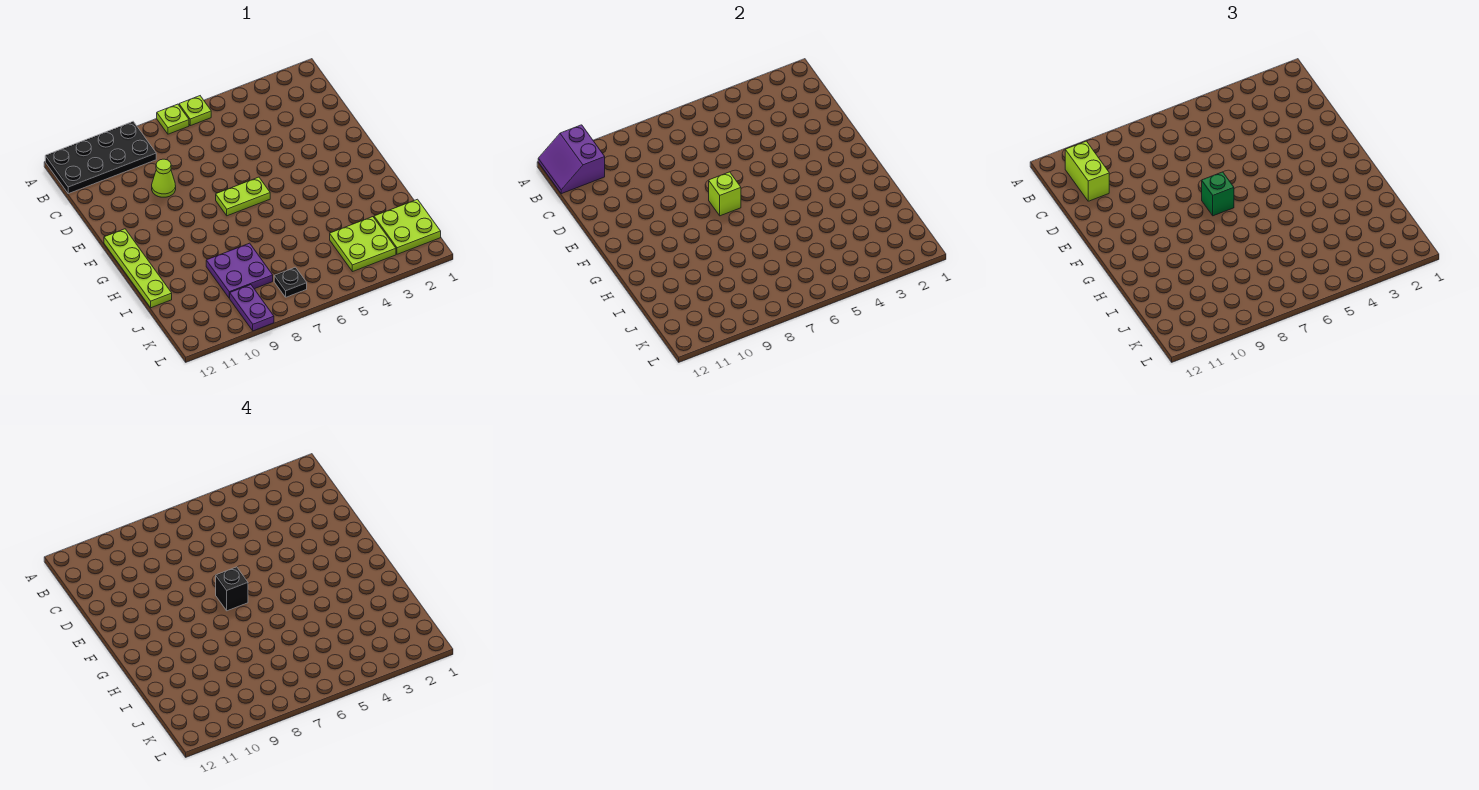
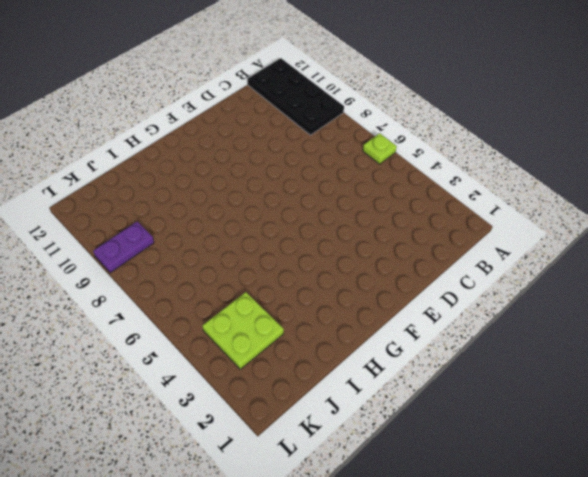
none -> lime 1x1 plate [157,104,189,134]
none -> lime 1x1 cone [152,159,176,197]
none -> lime 1x2 plate [216,177,270,216]

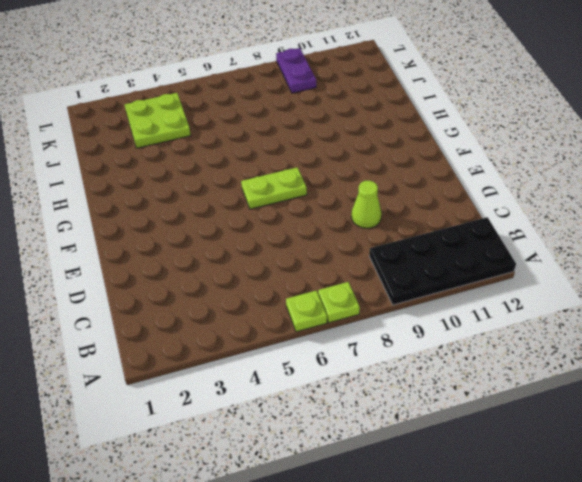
none -> lime 1x4 plate [104,229,172,308]
none -> purple 2x2 plate [206,243,273,298]
none -> lime 2x2 plate [374,199,441,254]

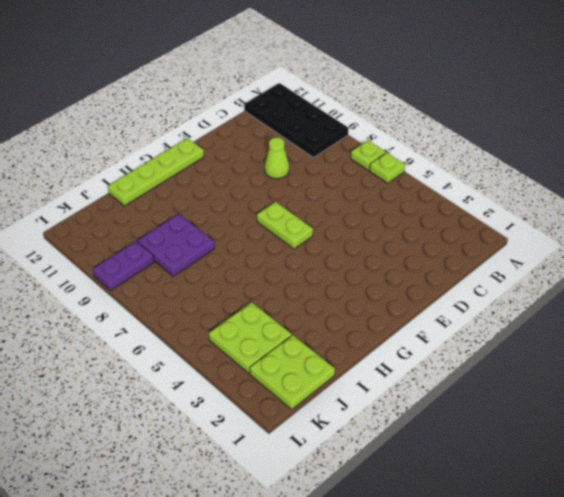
none -> black 1x1 plate [274,267,307,297]
none -> purple 2x2 slope [538,125,605,194]
none -> lime 1x1 brick [709,172,741,216]

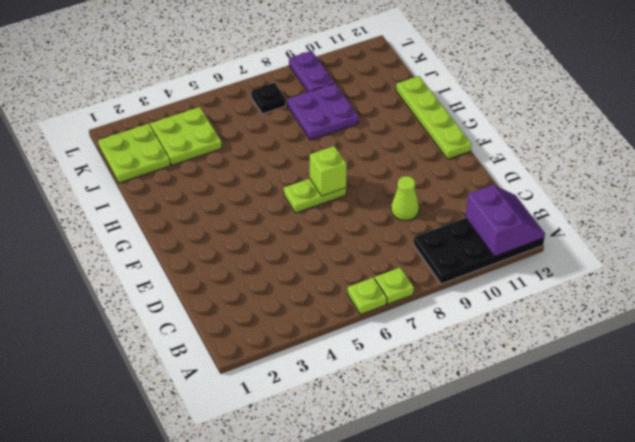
none -> lime 1x2 brick [1065,141,1109,201]
none -> green 1x1 brick [1202,172,1234,216]
none -> black 1x1 brick [216,567,248,611]

